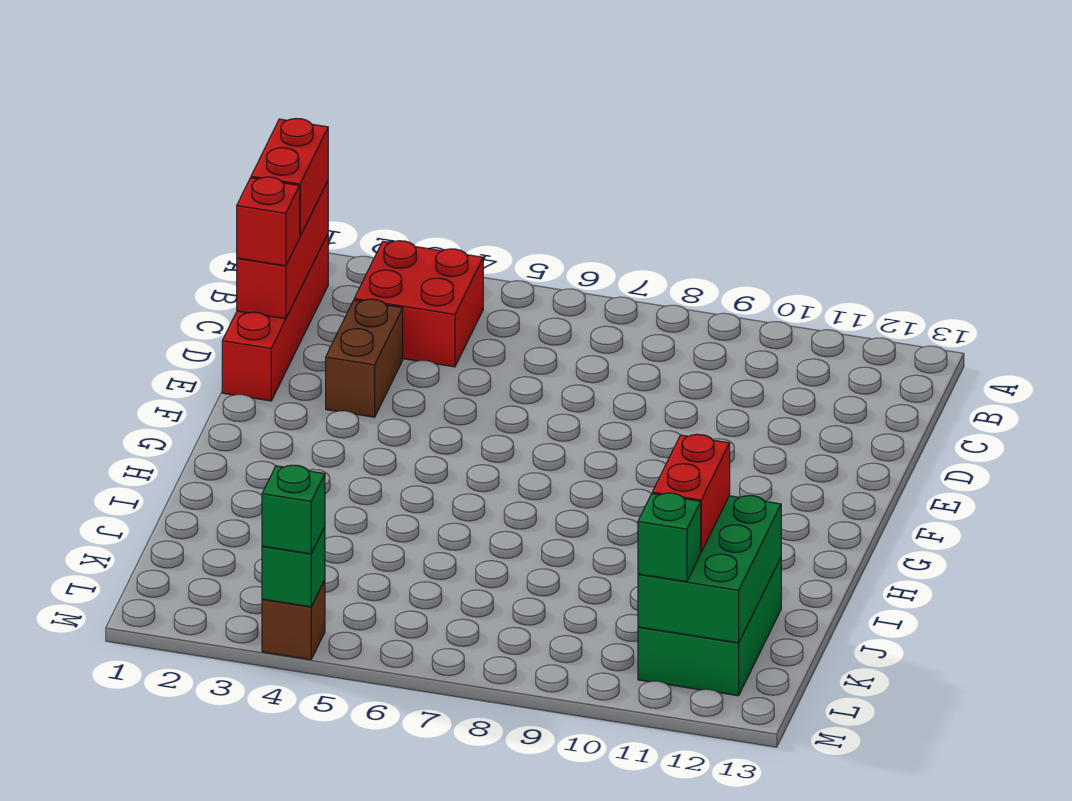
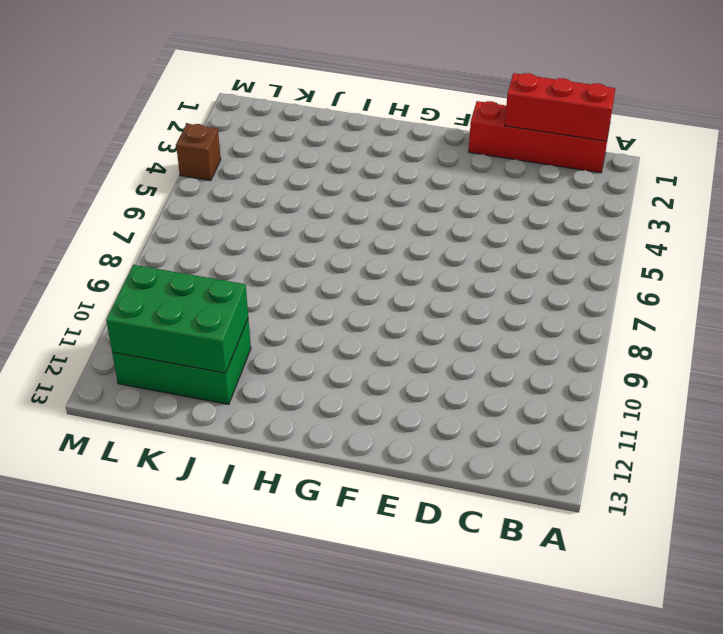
none -> red 2x2 brick [354,241,483,367]
none -> brown 1x2 brick [326,299,403,417]
none -> green 1x1 brick [262,527,325,607]

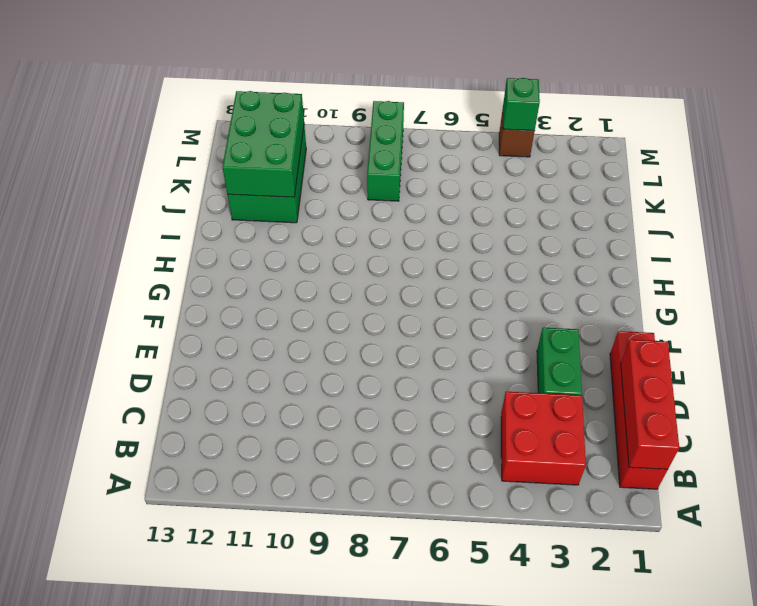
green 1x2 brick [537,328,582,395] -> brown 1x2 brick [326,299,403,417]
green 1x3 brick [367,101,404,201] -> none
none -> red 1x2 brick [251,119,328,236]
none -> red 1x1 brick [237,177,300,266]
none -> red 1x2 brick [652,434,730,552]

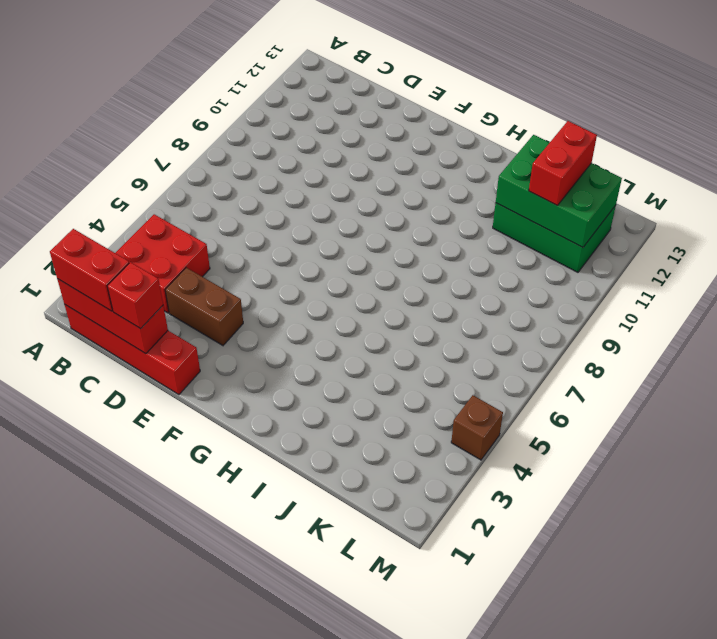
red 1x2 brick [529,121,597,205] -> red 1x2 brick turned to [652,434,730,552]
none -> green 1x1 brick [262,527,325,607]
none -> green 1x1 brick [638,493,701,582]
none -> green 1x1 brick [262,465,325,554]

